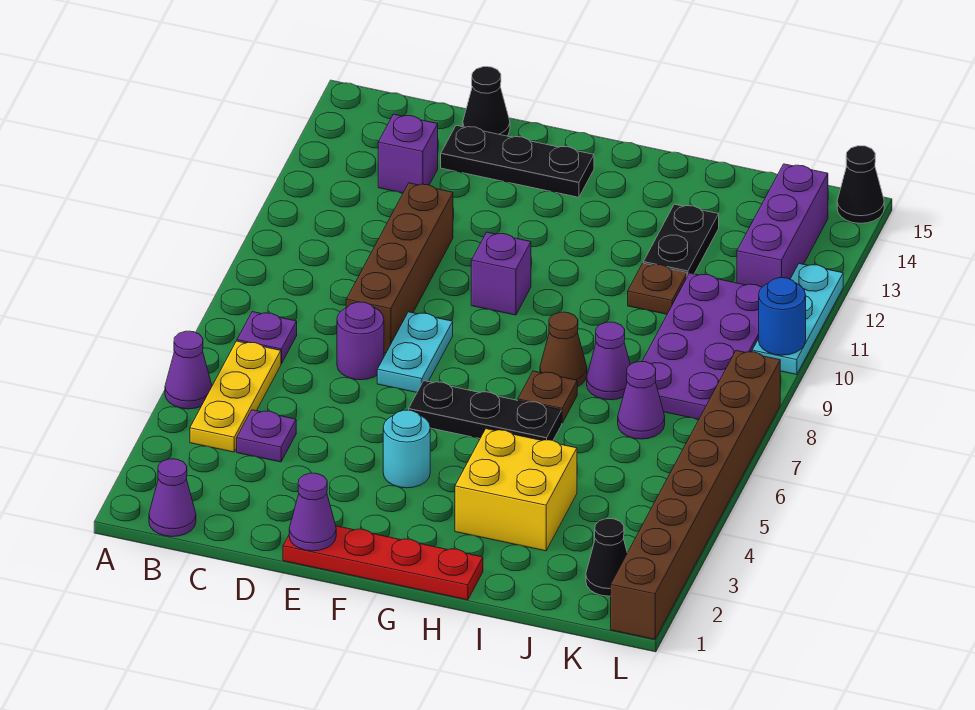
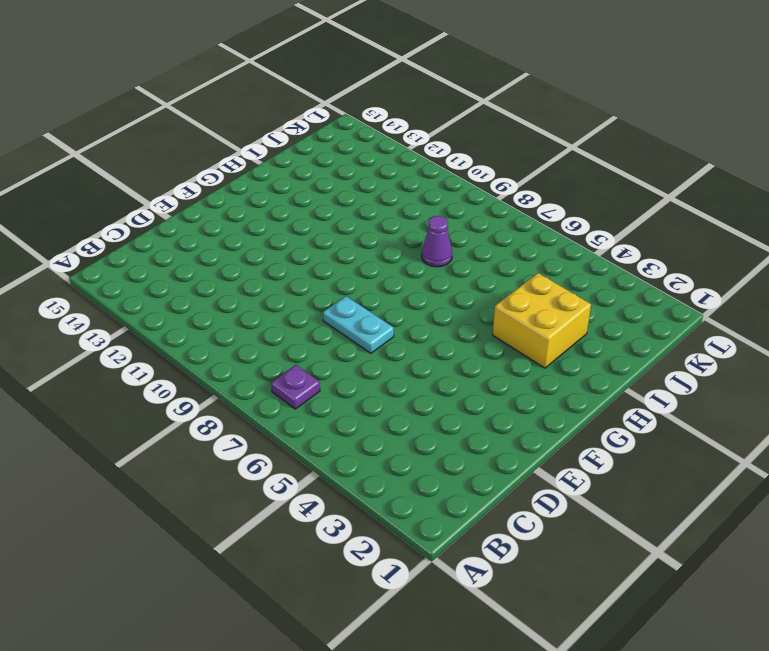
none -> purple 1x1 cone [165,331,212,409]
none -> purple 1x1 cone [149,459,196,537]
none -> yellow 1x3 plate [190,341,281,452]
none -> purple 1x1 plate [237,410,296,462]

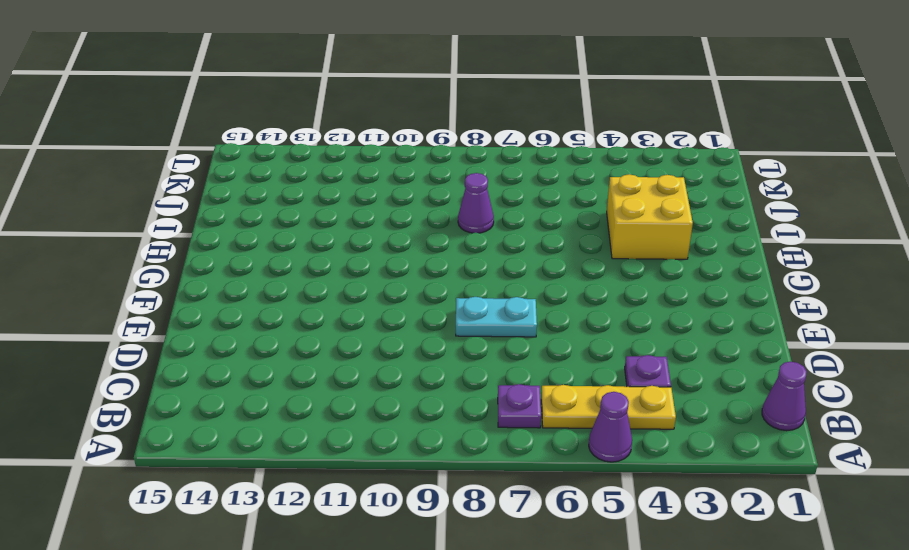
none -> purple 1x1 brick [378,114,438,193]
none -> purple 1x1 round brick [337,302,384,380]
none -> brown 1x4 brick [346,183,453,353]
none -> black 1x3 plate [441,125,594,197]

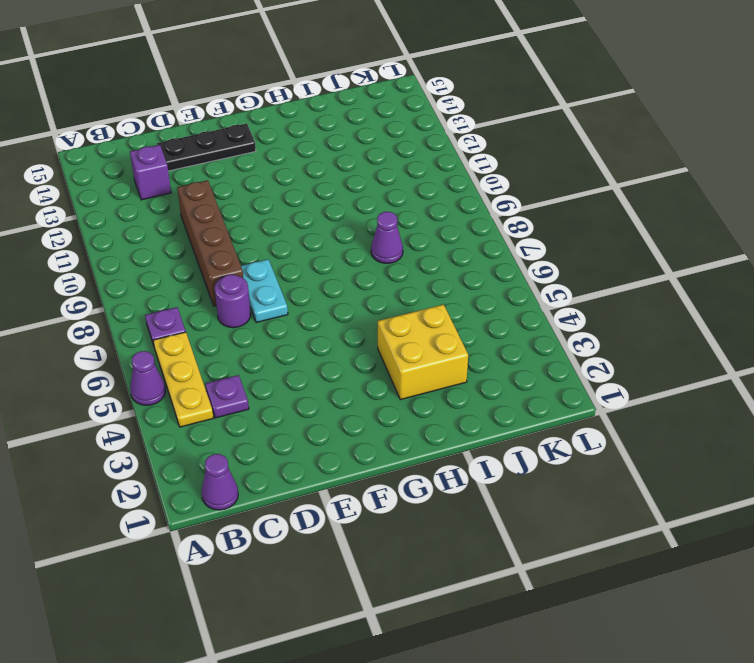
none -> black 1x1 cone [463,67,510,136]
none -> red 1x4 plate [283,526,483,600]
none -> cyan 1x1 round brick [383,410,430,488]
none -> black 1x3 plate [409,381,562,440]

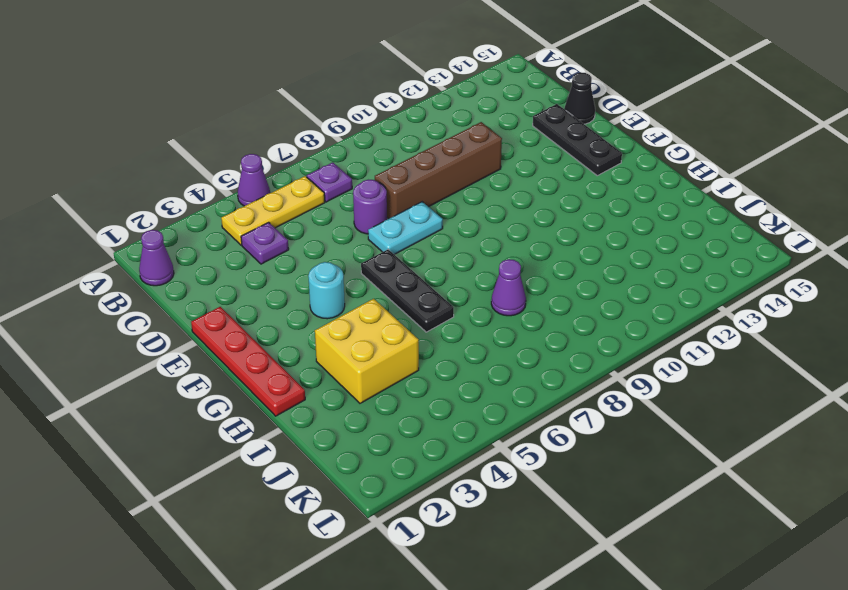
none -> purple 1x1 brick [378,114,438,193]
none -> purple 1x1 brick [471,232,531,315]
none -> brown 1x1 plate [518,371,577,423]
none -> brown 1x1 cone [540,312,587,387]

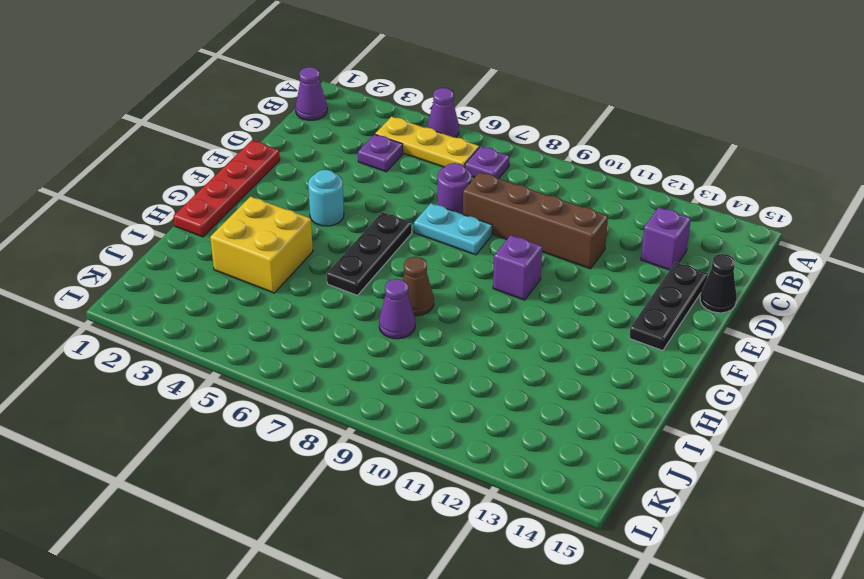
none -> brown 1x1 plate [518,371,577,423]
none -> brown 1x1 plate [628,263,687,314]
none -> black 1x2 plate [643,204,719,277]
none -> purple 1x1 cone [618,362,665,439]

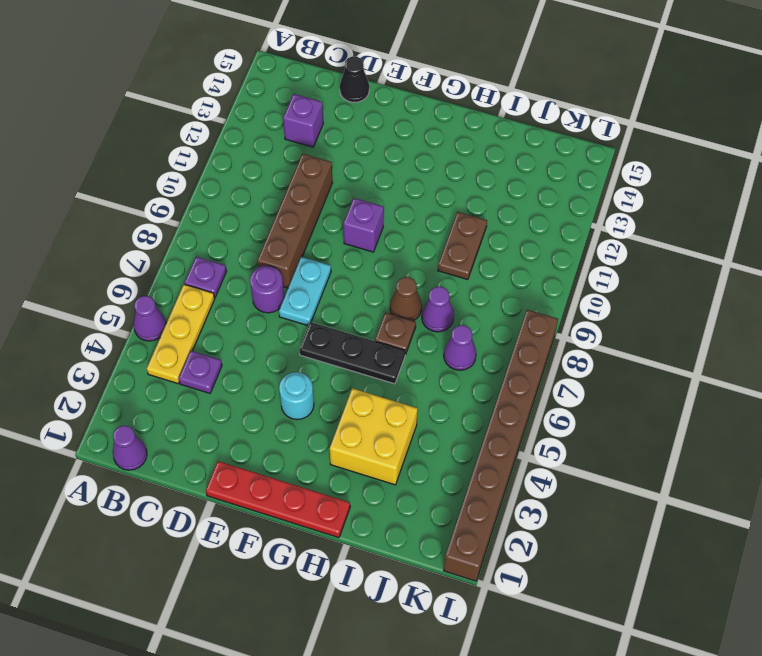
brown 1x2 plate [438,212,487,280] -> brown 1x1 plate [628,263,687,314]
none -> black 1x3 plate [441,125,594,197]
none -> black 1x2 plate [643,204,719,277]
none -> purple 2x4 plate [642,273,762,419]
none -> black 1x1 cone [586,519,627,596]

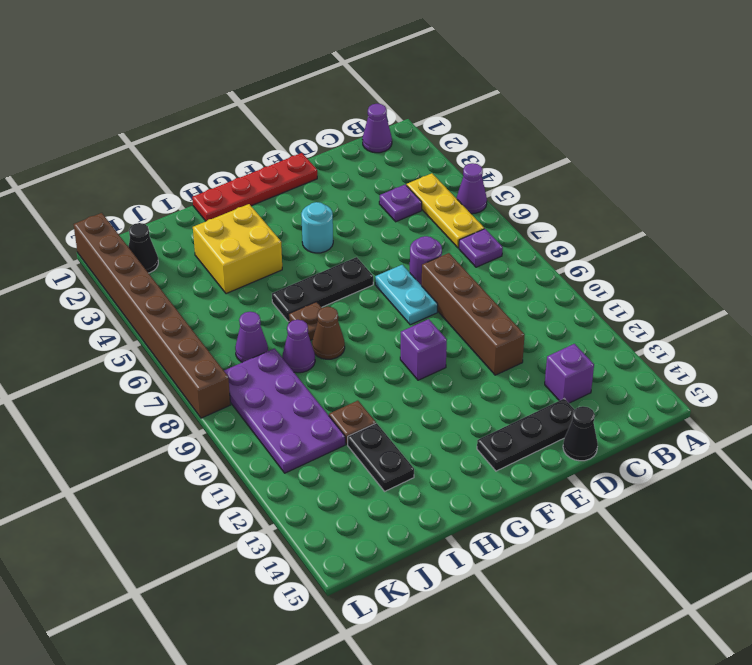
none -> purple 1x3 brick [737,164,828,287]
none -> cyan 1x3 plate [752,264,843,375]
none -> black 1x1 cone [837,146,884,223]
none -> purple 1x1 cone [289,473,336,551]

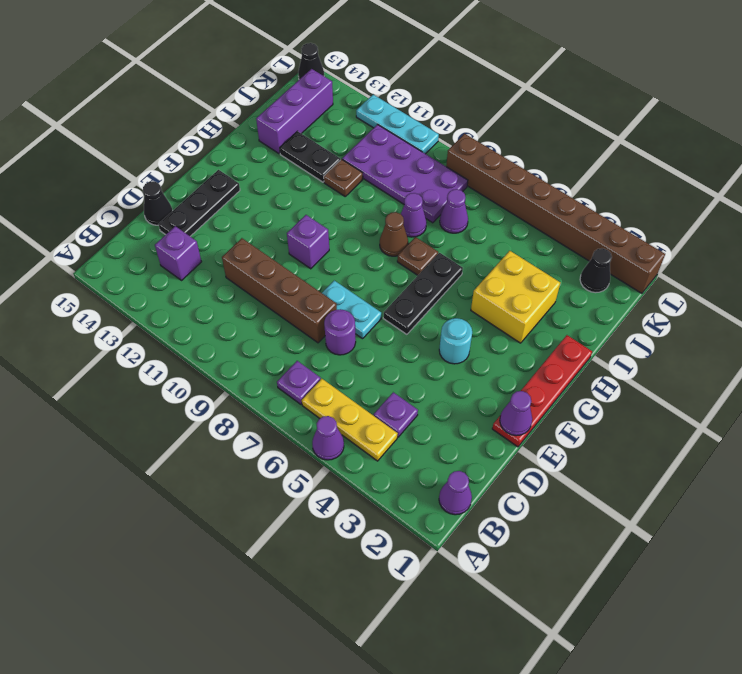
purple 1x3 brick [256,69,333,154] -> purple 1x3 brick turned to [737,164,828,287]
none -> blue 1x1 round brick [759,278,806,355]

